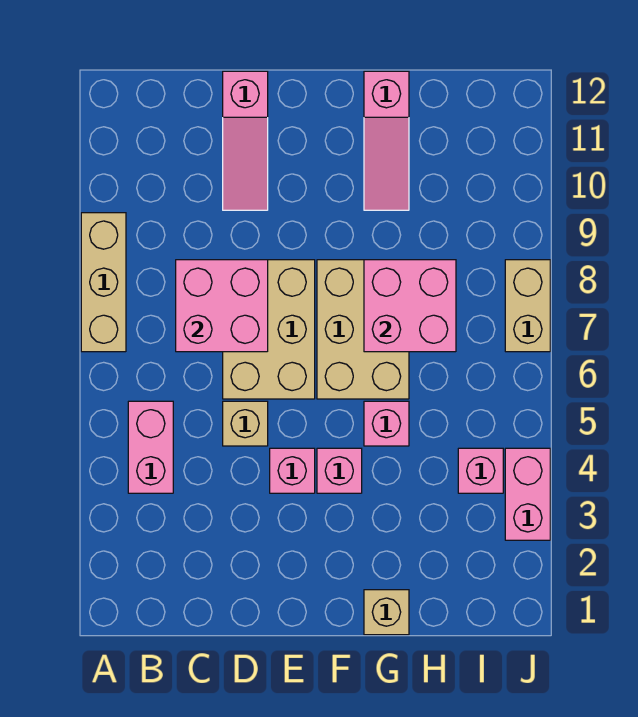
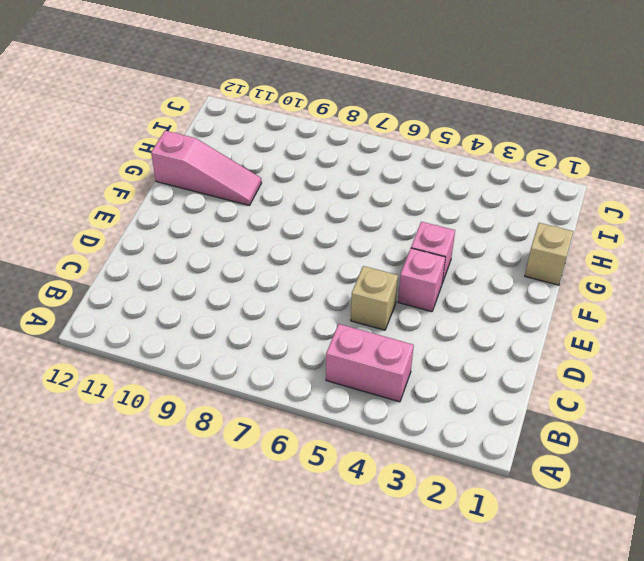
none -> tan 1x3 brick [81,213,126,352]
none -> tan 2x3 brick [223,260,315,399]
none -> pink 1x3 slope [223,71,268,210]

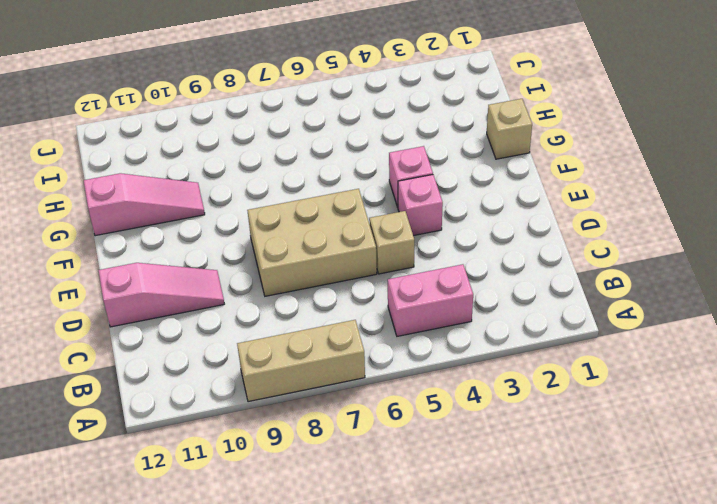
none -> tan 2x3 brick [317,260,409,399]
none -> pink 1x1 brick [364,401,409,446]
none -> pink 1x1 brick [458,448,503,493]

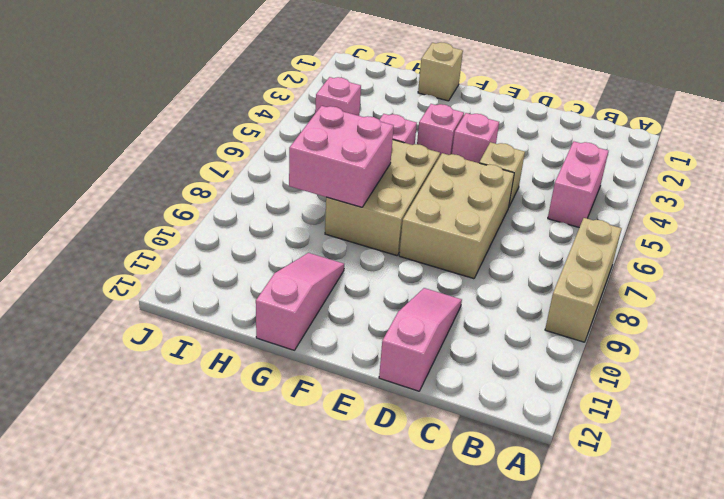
none -> pink 1x2 brick [505,448,550,540]
none -> tan 1x2 brick [505,260,550,352]
none -> pink 2x2 brick [176,260,268,352]

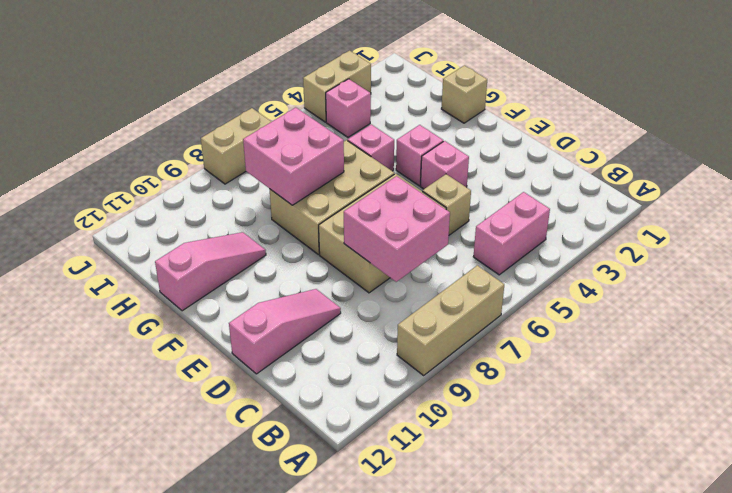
tan 1x2 brick [303,51,371,122] -> pink 1x2 brick [505,448,550,540]

